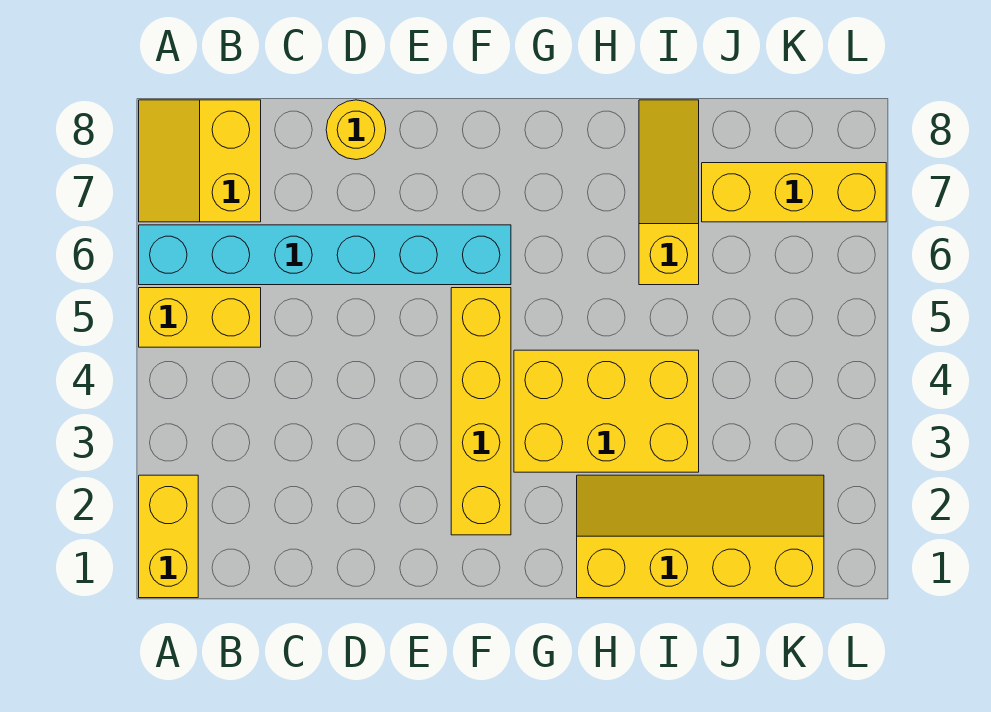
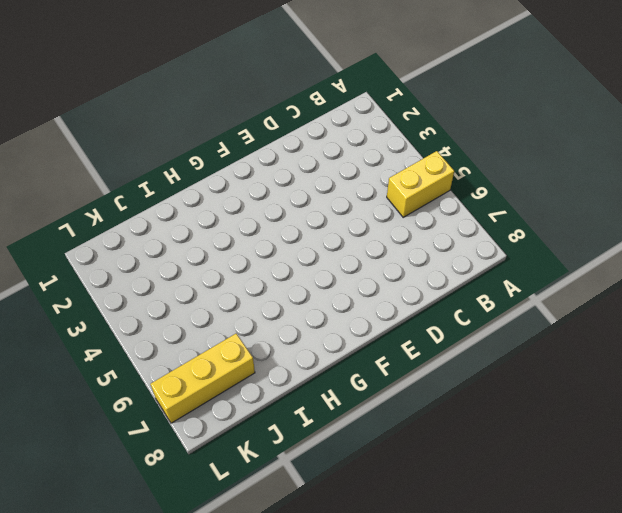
none -> yellow 1x2 brick [139,475,198,598]
none -> cyan 1x6 brick [139,225,511,285]

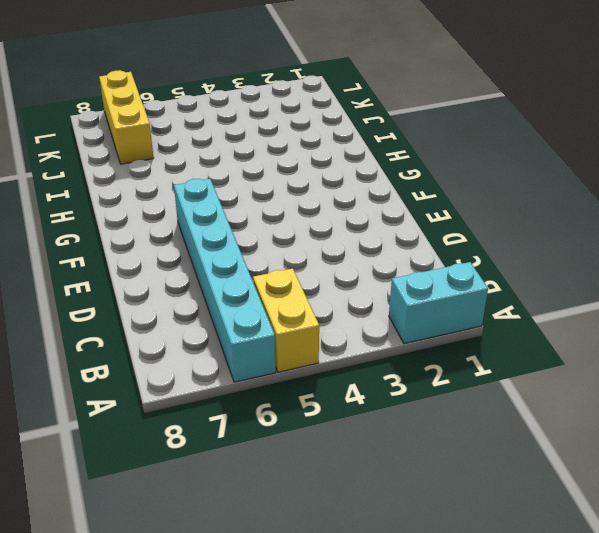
cyan 1x2 brick [389,262,488,344] -> yellow 1x2 brick [139,475,198,598]
none -> yellow 2x2 slope [139,100,261,222]
none -> yellow 1x1 round brick [326,100,386,160]

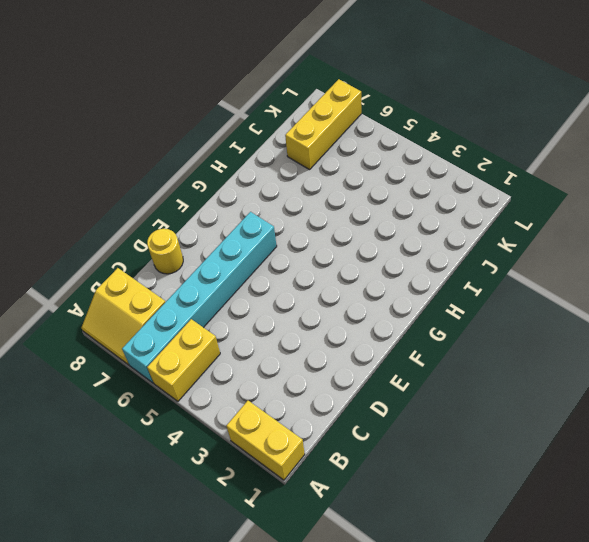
none -> yellow 1x4 brick [451,288,511,535]
none -> yellow 2x3 brick [514,350,699,472]

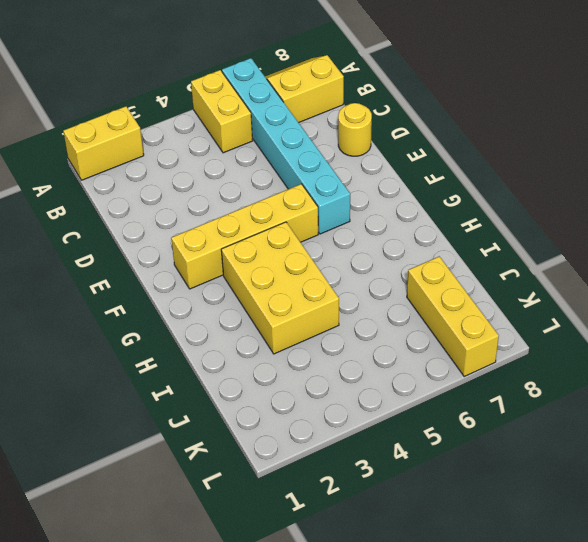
none -> yellow 2x4 slope [577,475,824,598]
none -> yellow 1x3 slope [639,100,699,285]

